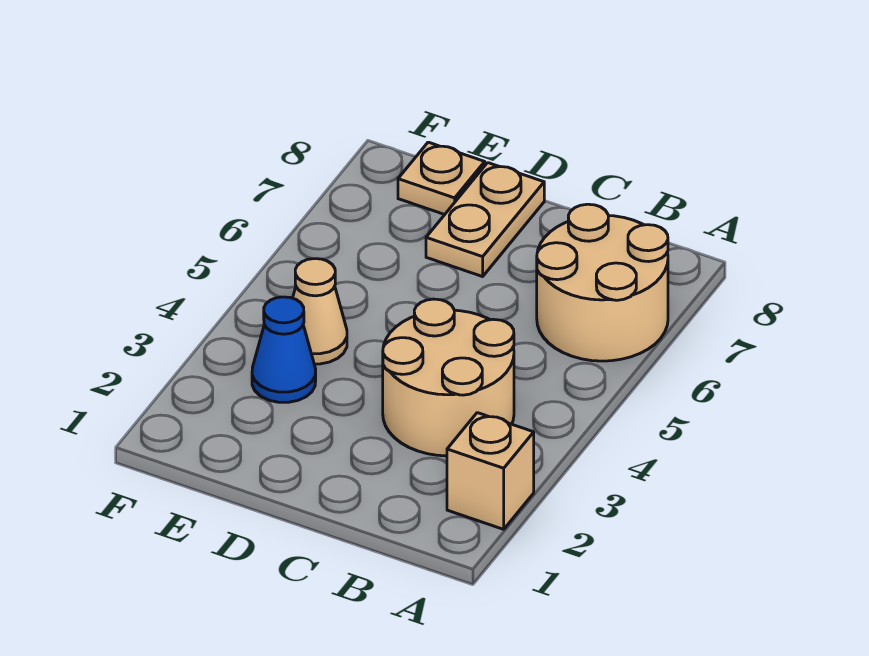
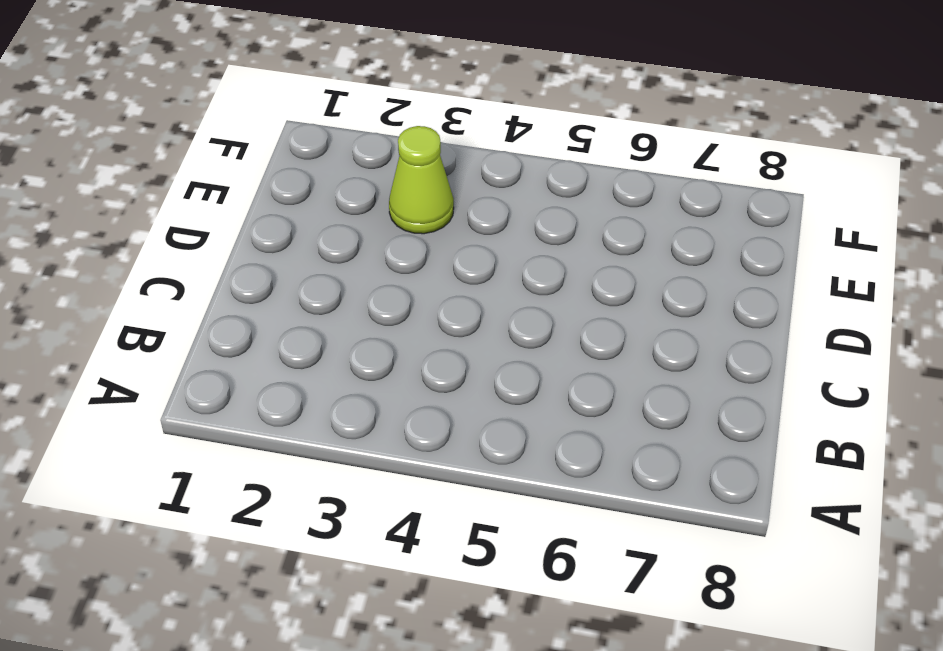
lime 1x1 cone [389,126,454,234] -> blue 1x1 cone [252,297,316,402]
none -> tan 1x1 brick [447,413,534,529]
none -> tan 2x2 round brick [537,204,668,361]

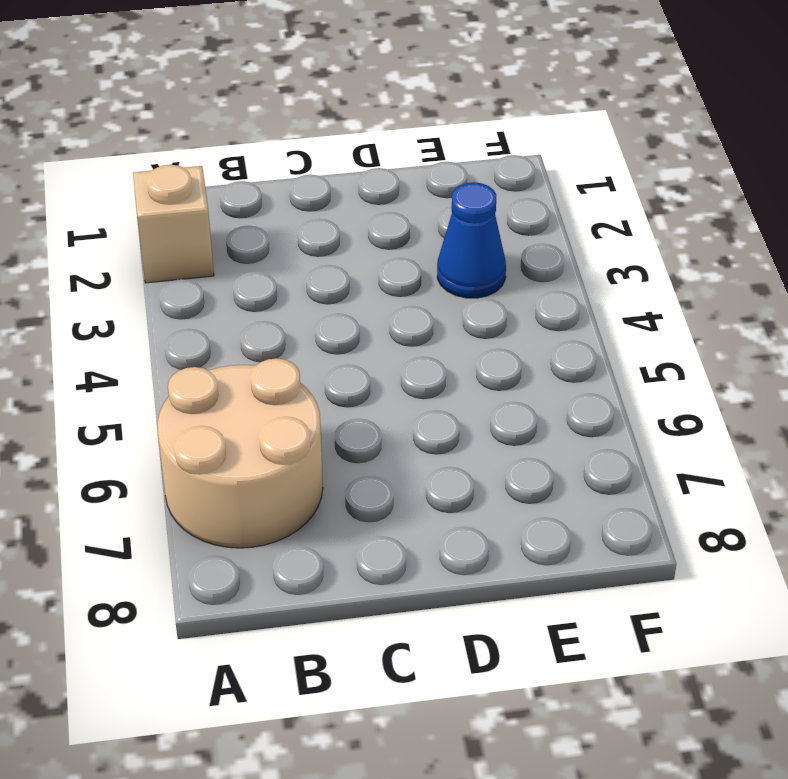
none -> tan 2x2 round brick [383,299,514,456]
none -> tan 1x2 plate [426,163,544,277]

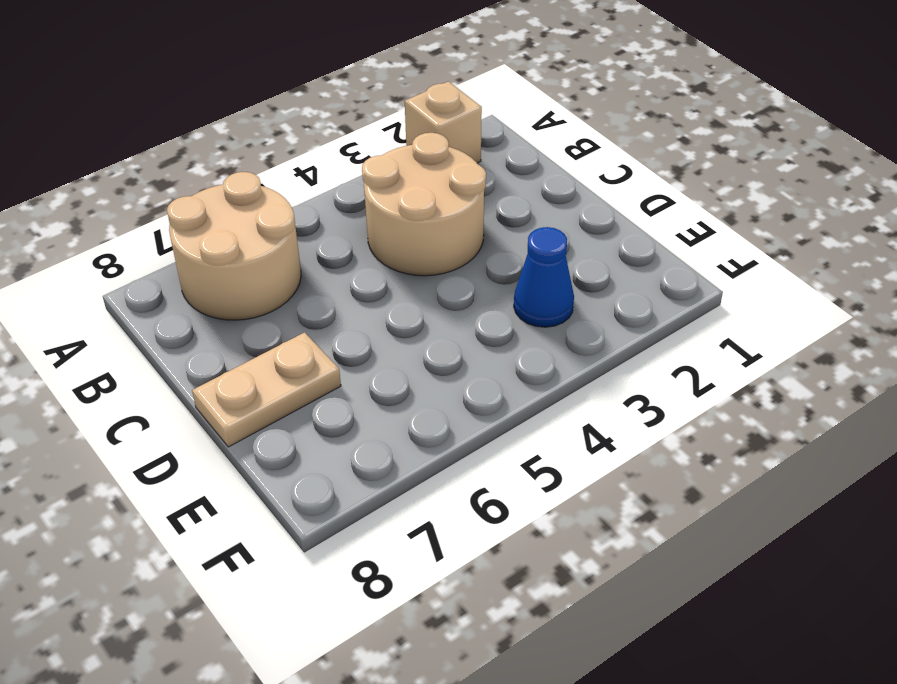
none -> tan 1x1 cone [293,259,347,364]
none -> tan 1x1 plate [398,142,485,215]

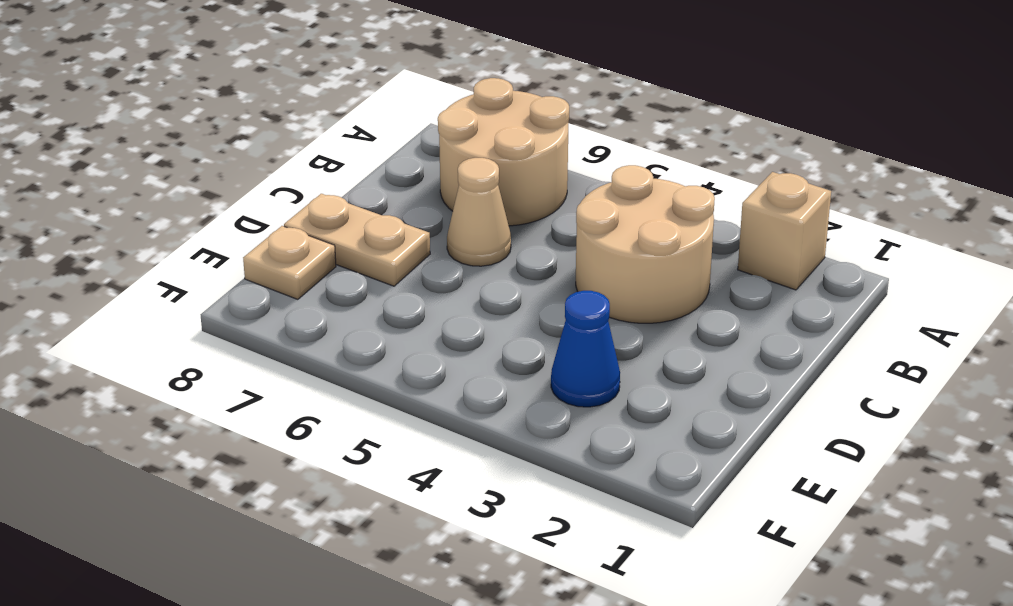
tan 1x1 cone [447,158,511,266] -> tan 1x1 cone moved to [293,259,347,364]

